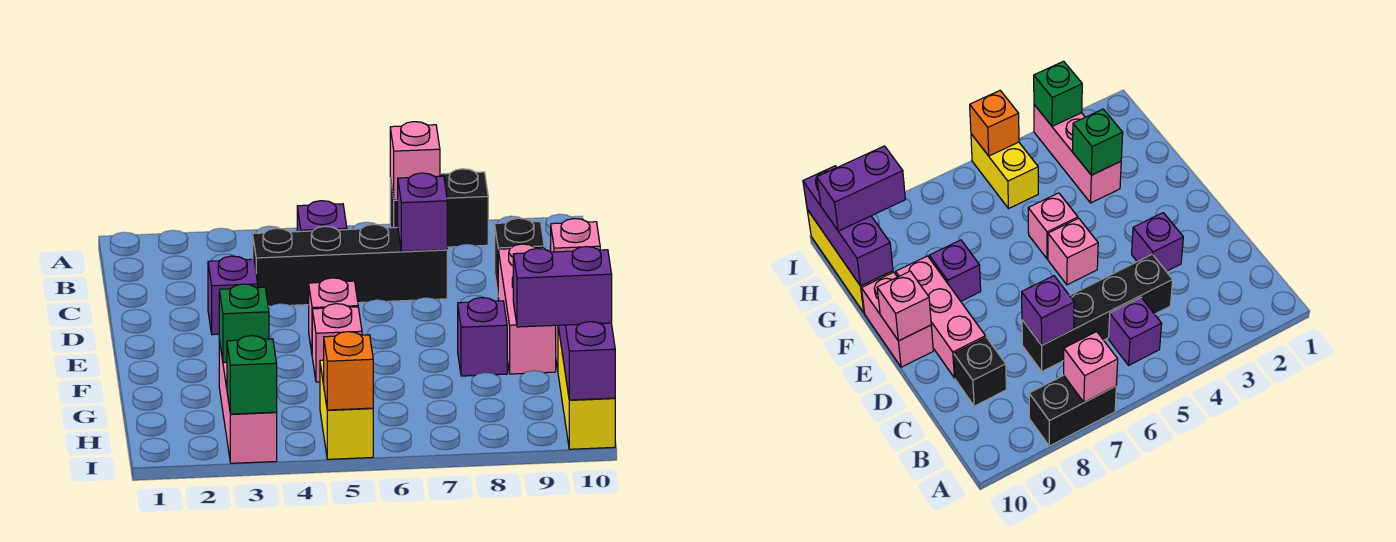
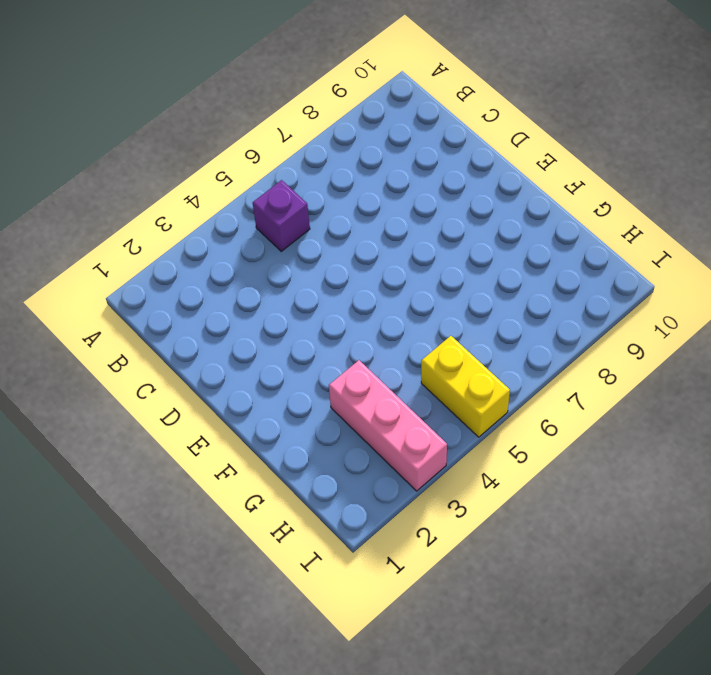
none -> black 1x2 brick [390,169,488,247]
none -> black 1x4 brick [253,224,447,306]
none -> black 1x1 brick [495,218,544,292]

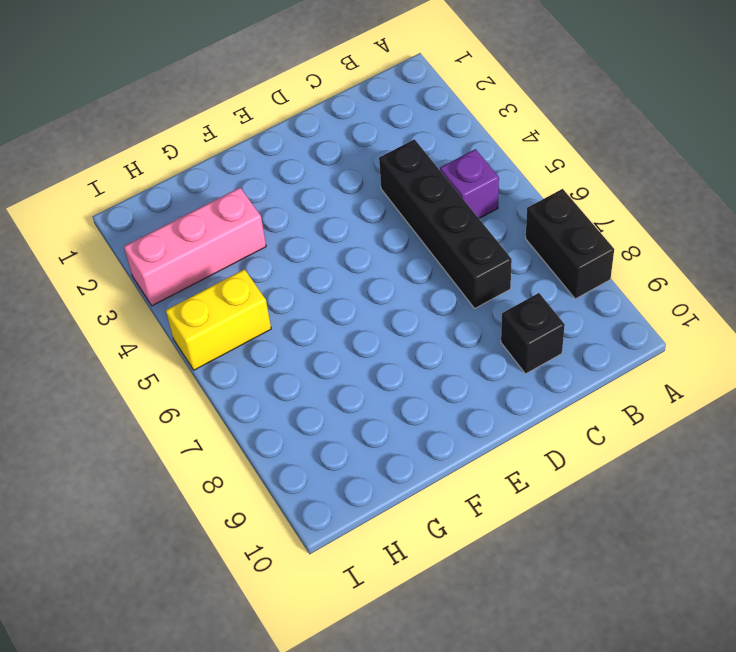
none -> purple 1x1 brick [208,256,258,335]
none -> pink 1x3 brick [498,244,556,374]
none -> pink 1x1 brick [309,278,358,352]

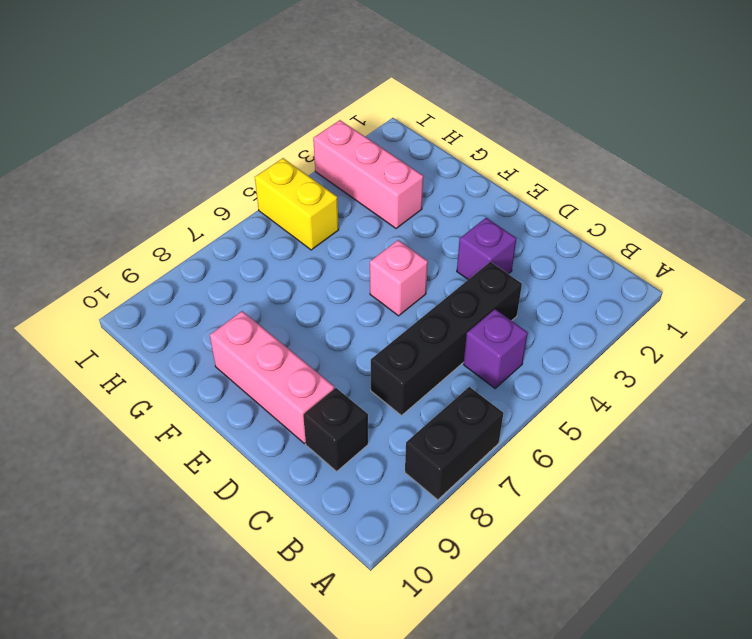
none -> pink 1x2 brick [862,272,933,367]
none -> pink 1x1 brick [312,304,362,382]
none -> purple 1x1 brick [458,298,507,376]

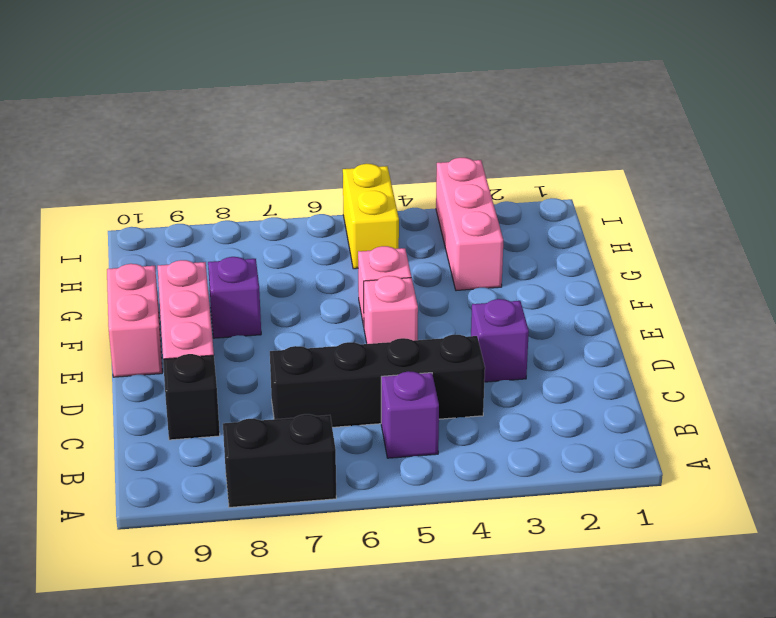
none -> yellow 1x3 brick [558,327,615,449]
none -> pink 1x1 brick [390,122,440,200]
none -> purple 1x1 brick [398,173,447,251]

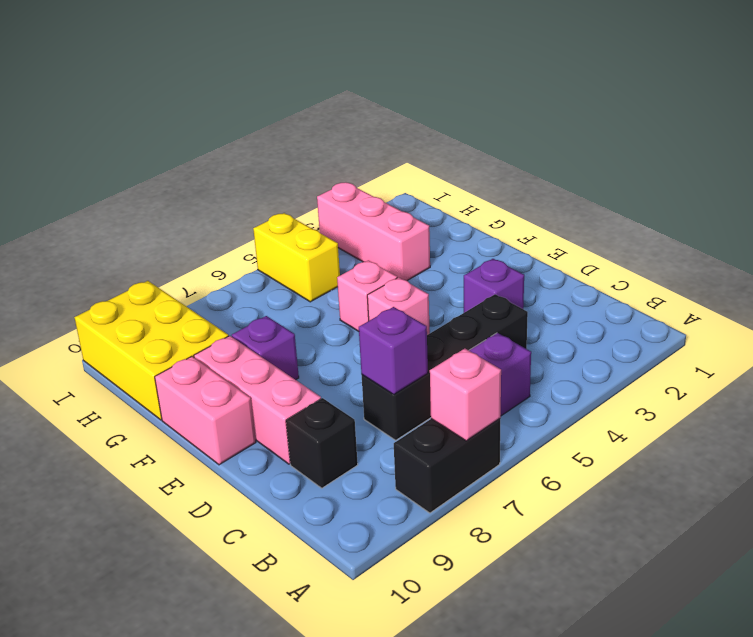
yellow 2x3 brick [74,281,228,420] -> yellow 1x3 brick [558,327,615,449]
none -> pink 1x1 brick [551,219,600,252]
none -> green 1x1 brick [219,284,269,363]
none -> purple 1x3 brick [558,322,615,400]

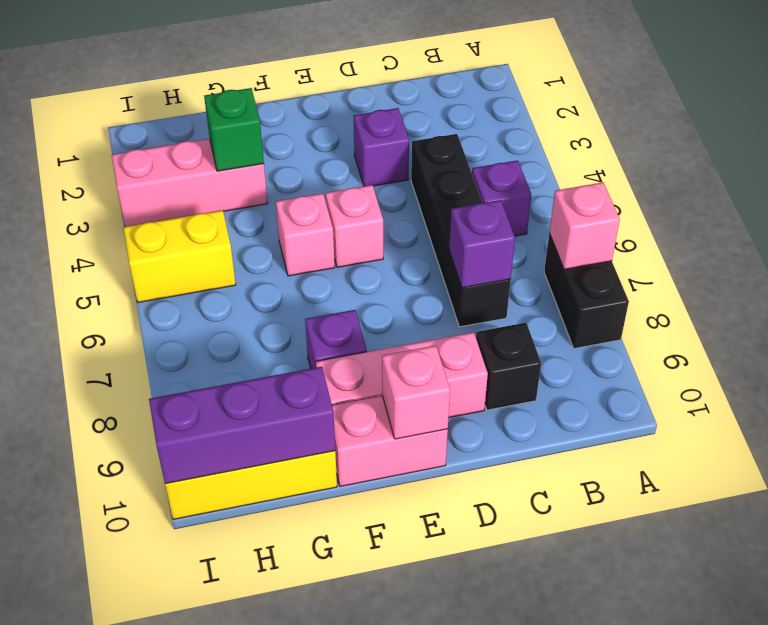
none -> green 1x1 brick [227,336,277,414]
none -> orange 1x1 brick [324,332,373,410]
none -> purple 1x2 brick [513,246,612,327]

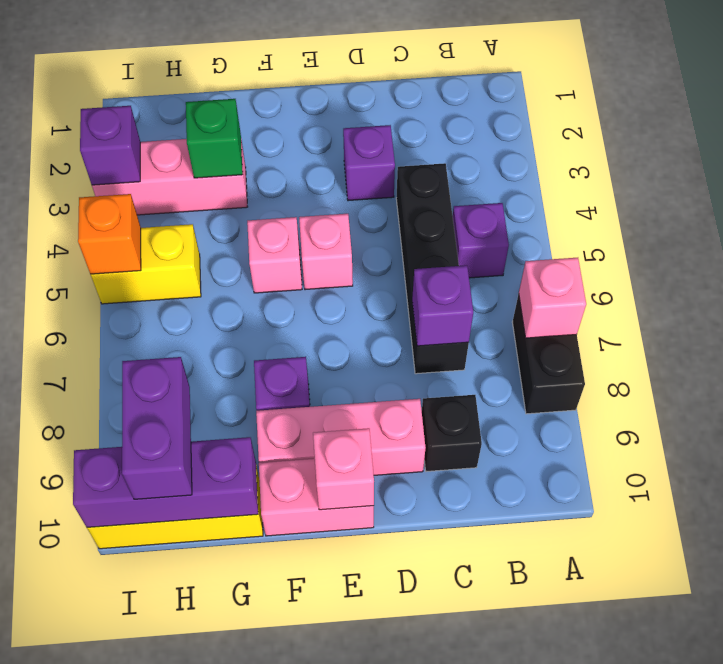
purple 1x1 brick [80,106,140,185] -> green 1x1 brick [227,336,277,414]

